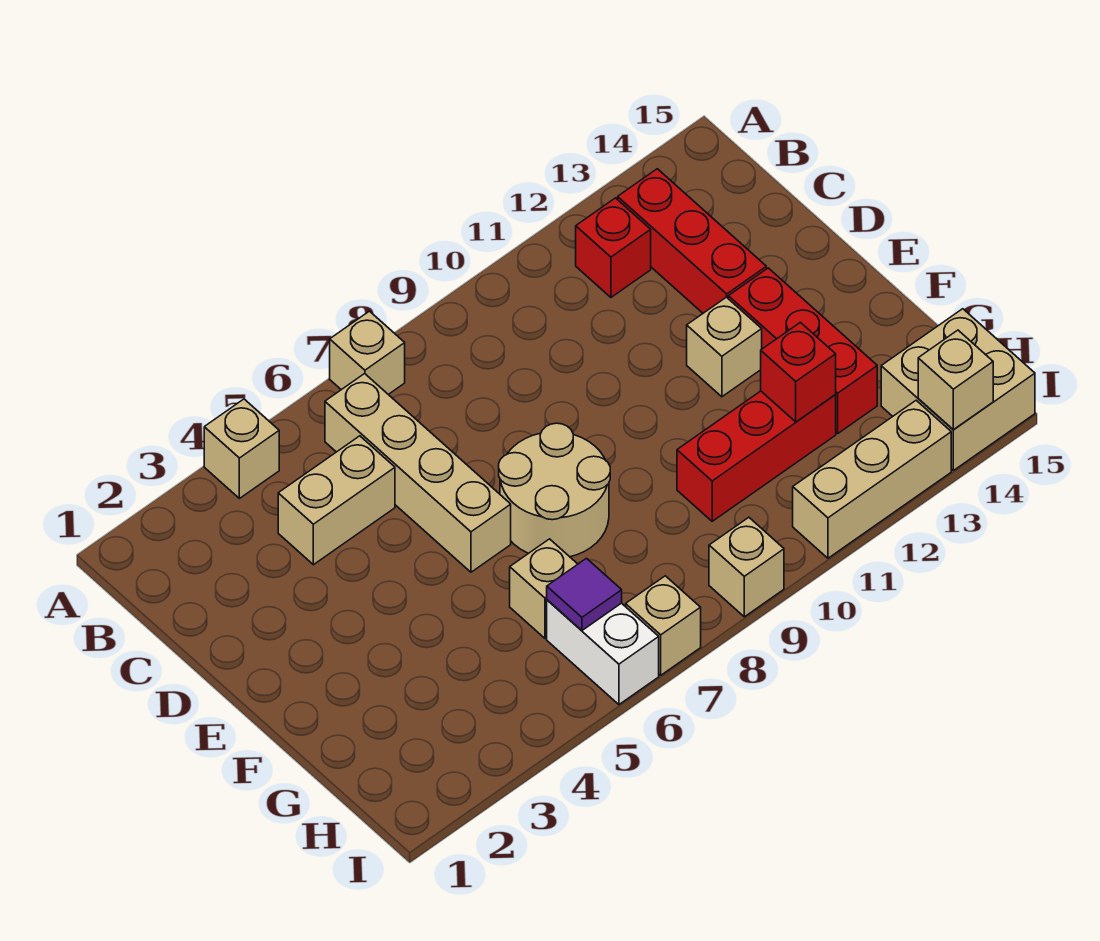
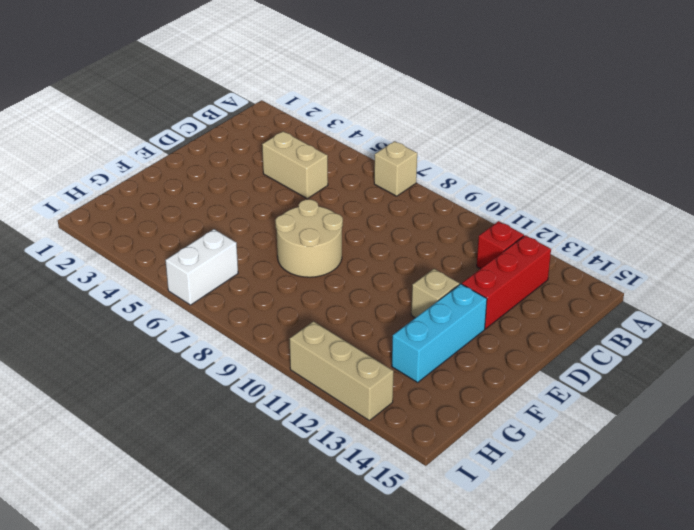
cyan 1x3 brick [392,284,487,382] -> red 1x3 brick [728,268,877,434]
none -> tan 1x1 brick [204,399,279,498]
none -> tan 1x4 brick [325,374,511,572]
none -> tan 1x1 brick [510,539,578,638]

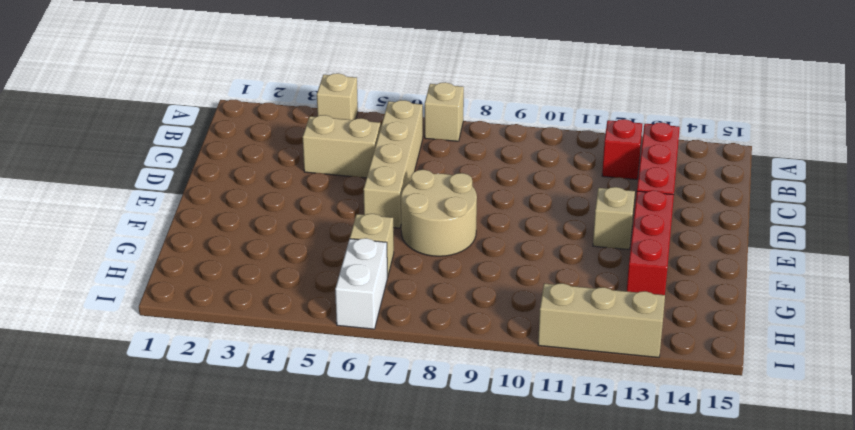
none -> red 1x3 brick [677,391,836,521]
none -> tan 2x2 brick [881,309,1035,470]
none -> tan 1x1 brick [626,576,701,675]

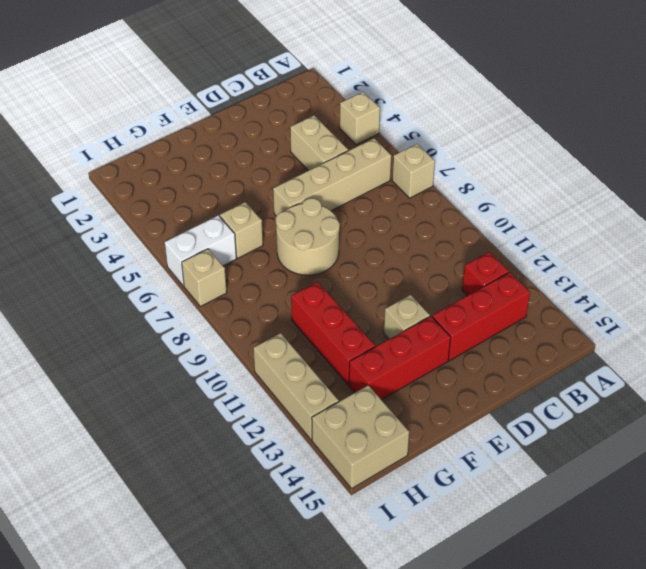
none -> tan 1x1 brick [709,517,784,617]
none -> red 1x1 brick [761,322,836,422]
none -> purple 1x1 tile [547,558,622,630]

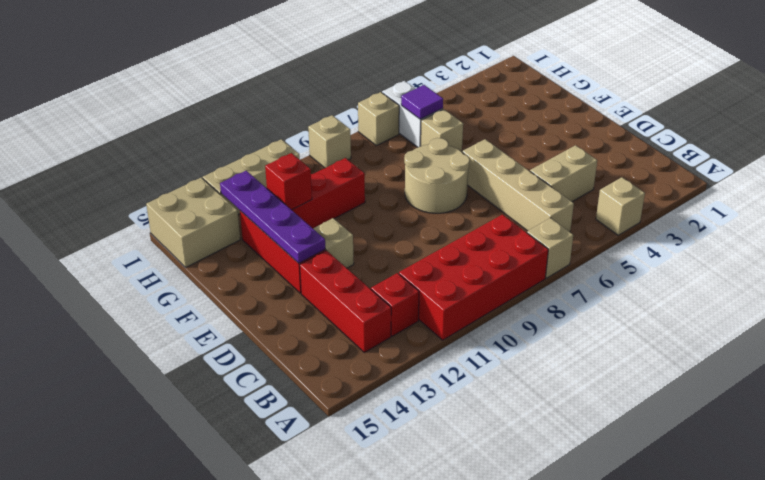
red 2x4 brick [399,215,548,340] -> none
purple 1x4 plate [220,171,325,263] -> none
none -> tan 1x1 brick [918,330,993,430]

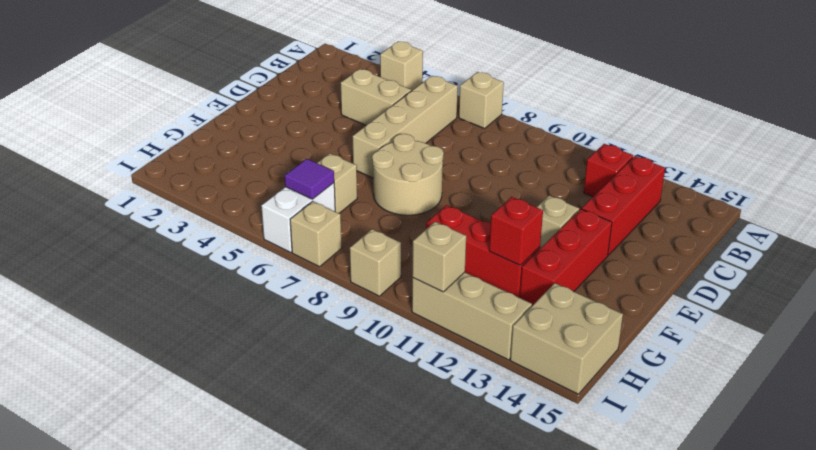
tan 1x1 brick [412,222,466,292] -> tan 1x1 brick moved to [918,330,993,430]

